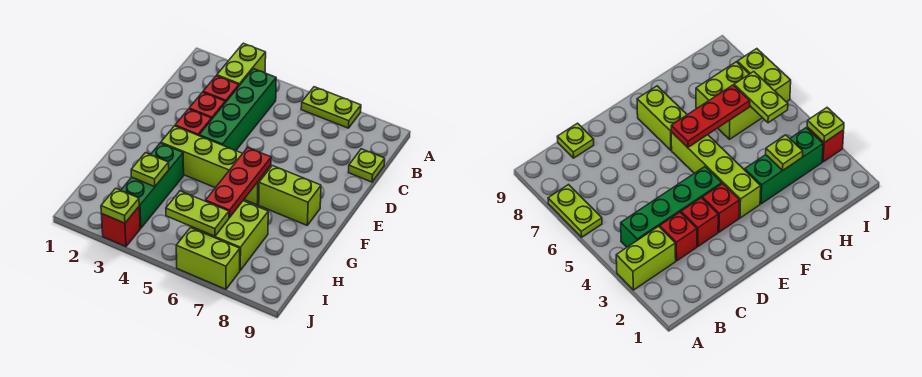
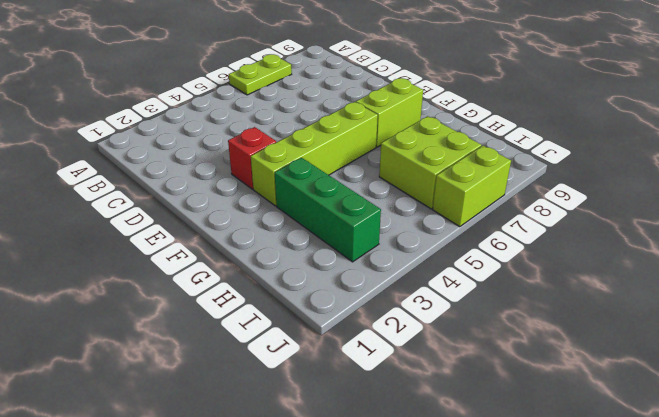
none -> lime 1x2 brick [217,43,266,86]
none -> green 1x4 brick [199,69,276,151]
none -> red 1x1 brick [203,76,239,103]

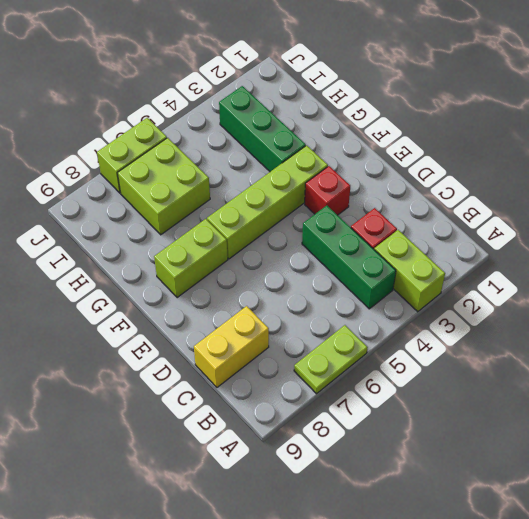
green 1x3 brick [302,206,396,309] -> green 1x4 brick [199,69,276,151]
yellow 1x2 brick [194,306,269,387] -> lime 1x1 plate [348,149,385,182]
none -> red 1x1 brick [189,92,225,120]
none -> red 1x1 brick [101,207,140,247]
none -> red 1x3 plate [206,148,271,218]

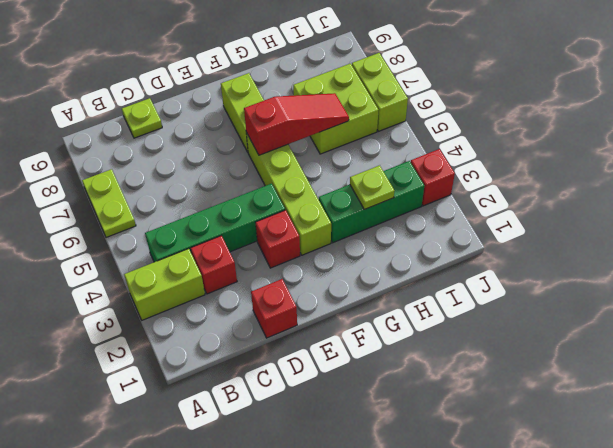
red 1x1 brick [251,279,297,338] -> red 1x1 brick moved to [189,92,225,120]
red 1x3 slope [244,93,349,155] -> red 1x3 plate [206,148,271,218]
none -> lime 1x2 plate [166,191,229,236]
none -> lime 1x1 plate [101,188,139,223]

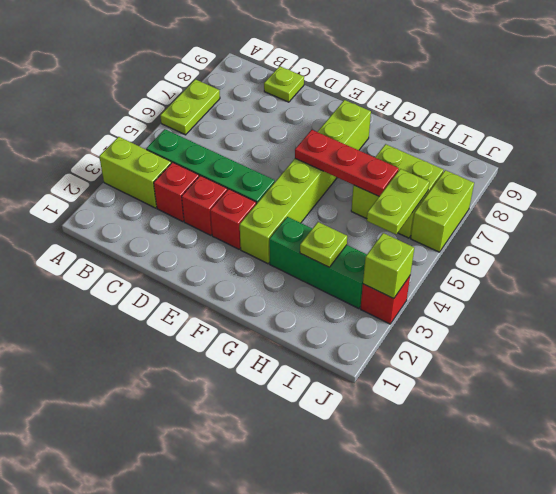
lime 1x1 brick [363,233,414,299] -> lime 1x1 plate [101,188,139,223]

